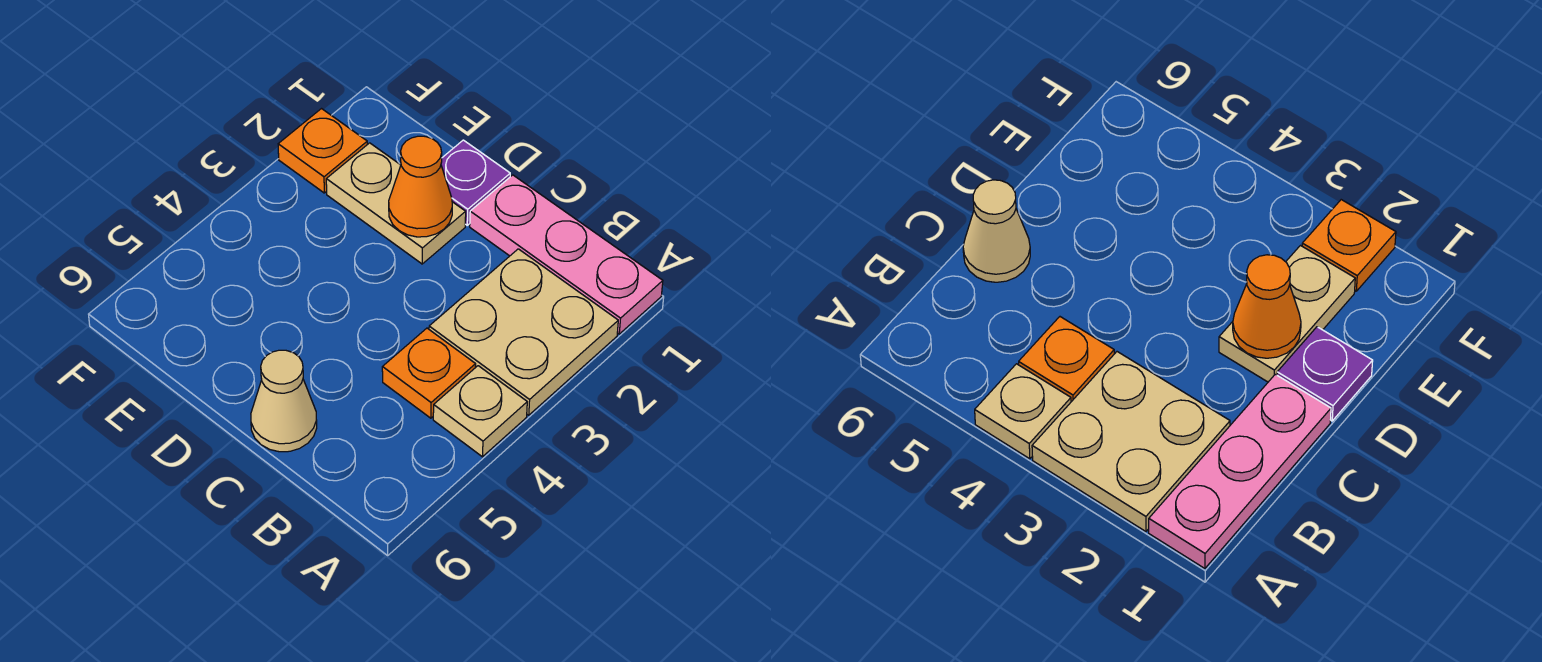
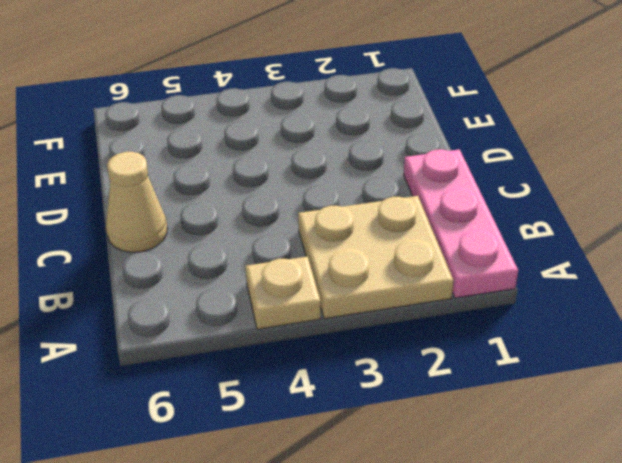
none -> orange 1x1 plate [382,328,476,418]
none -> purple 1x1 plate [441,140,510,225]

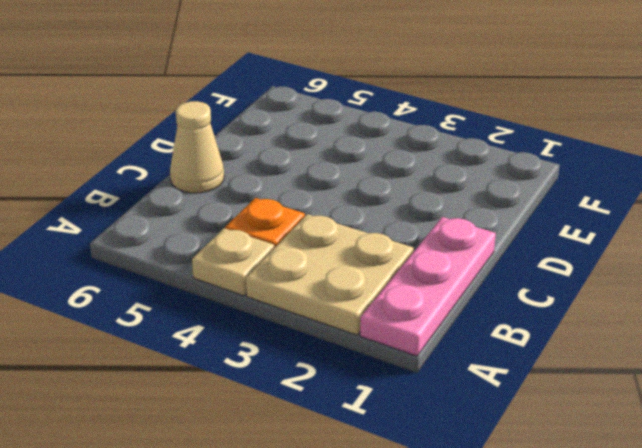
none -> purple 1x1 plate [441,140,510,225]
none -> tan 1x2 plate [326,143,466,264]

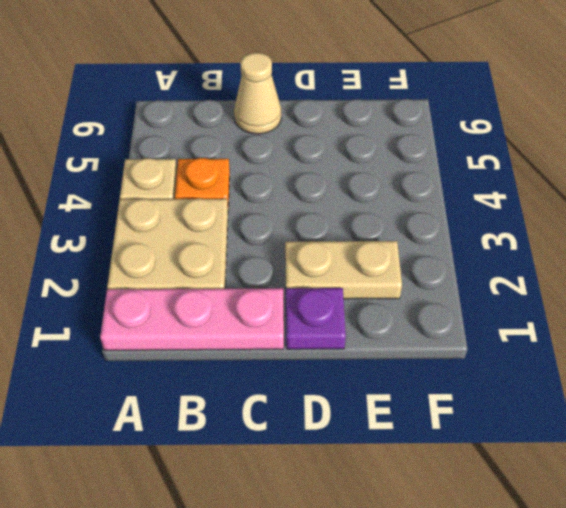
none -> orange 1x1 plate [278,109,367,193]
none -> orange 1x1 cone [389,136,452,237]

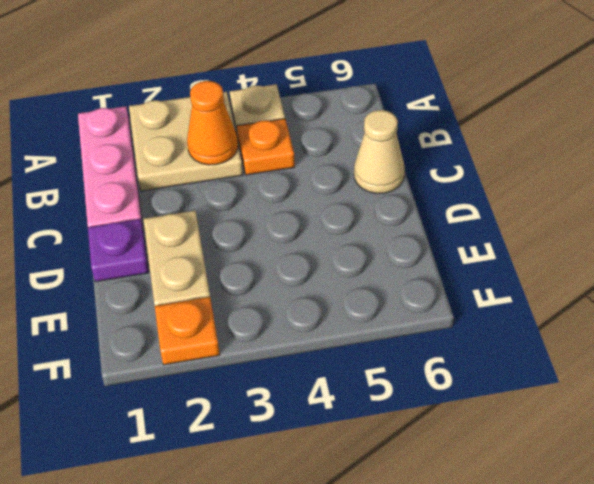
orange 1x1 cone [187,81,238,165] -> orange 1x1 cone moved to [389,136,452,237]

